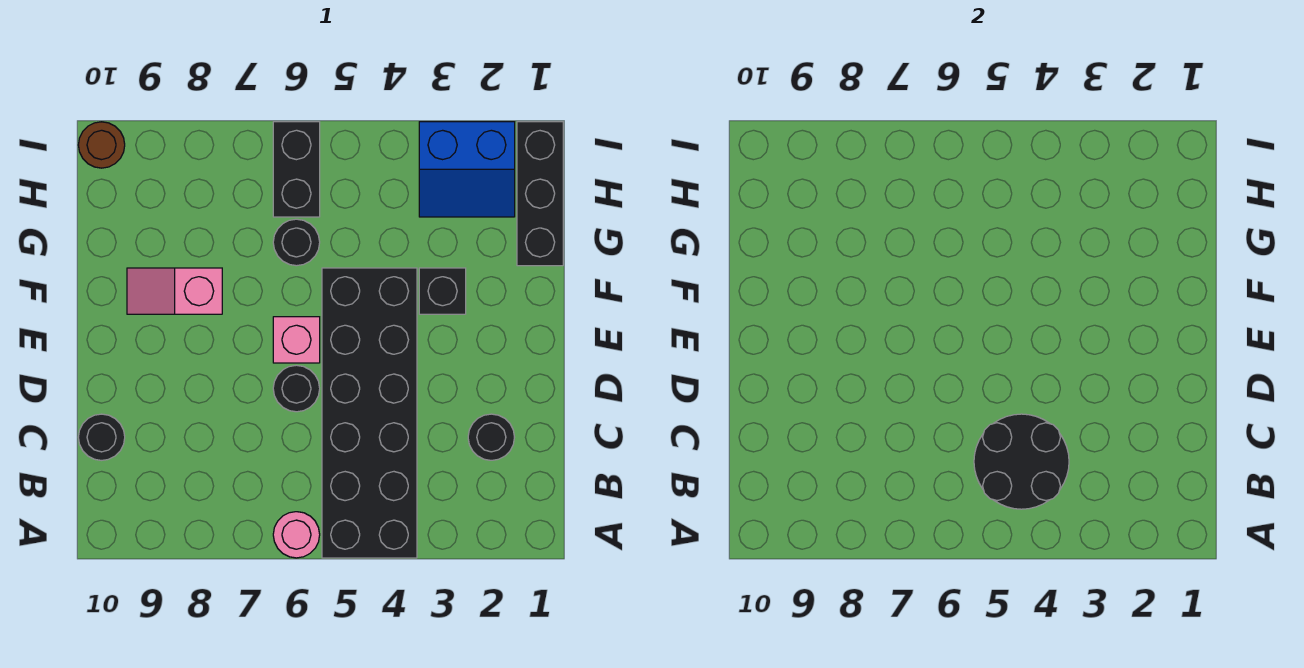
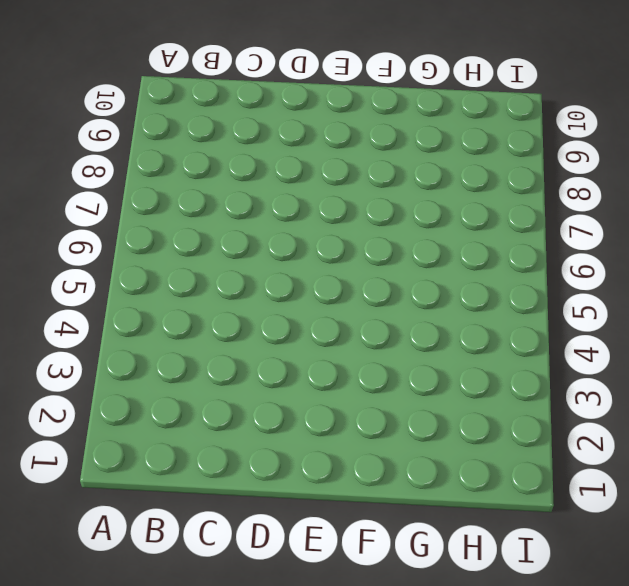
none -> black 2x6 brick [322,268,417,558]
none -> pink 1x1 round brick [273,512,320,558]
none -> black 1x1 round brick [468,414,515,460]

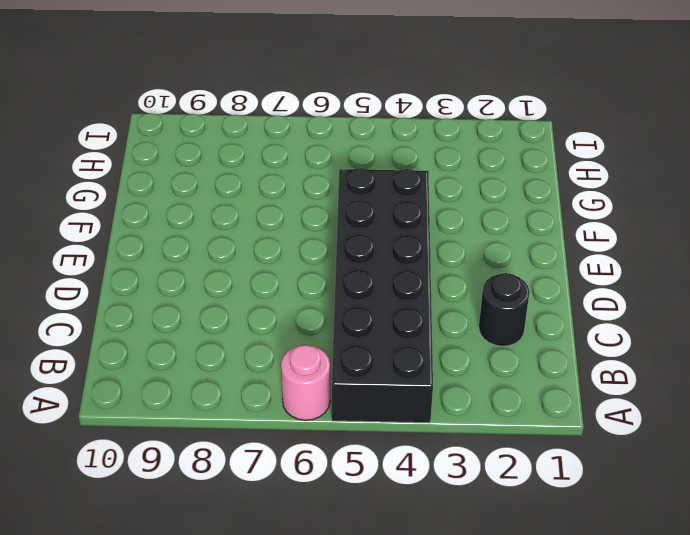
none -> black 1x1 round brick [78,414,125,460]
none -> black 1x1 round brick [273,365,320,412]
none -> pink 1x1 brick [273,317,320,363]

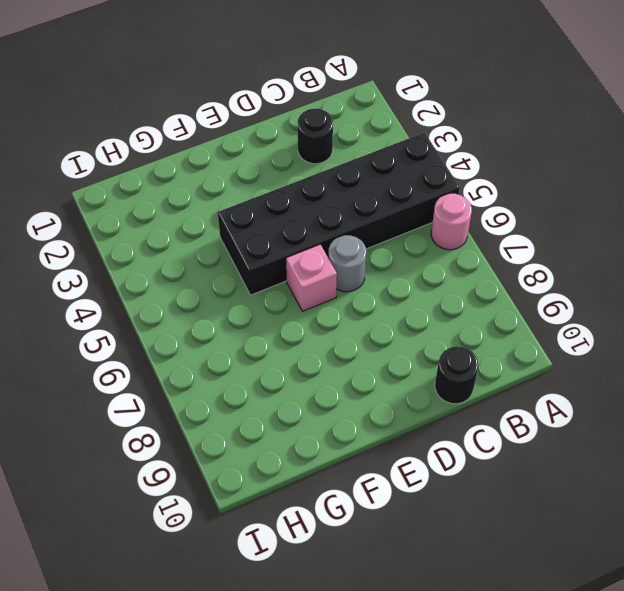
grey 1x1 round brick [329,235,366,292] -> black 1x1 round brick [273,365,320,412]
none -> black 1x1 brick [419,268,466,314]
none -> pink 1x2 slope [127,268,222,314]
none -> black 1x3 brick [517,122,563,266]

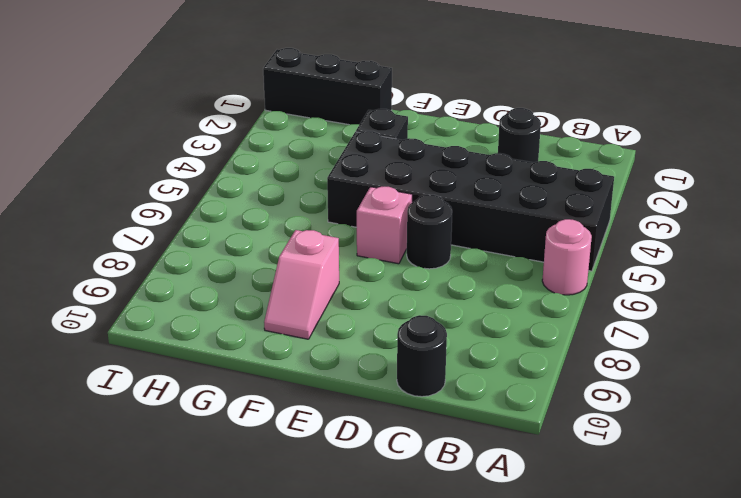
none -> black 1x1 round brick [273,219,320,266]
none -> blue 2x2 slope [419,122,515,217]
none -> black 1x2 brick [273,122,320,217]

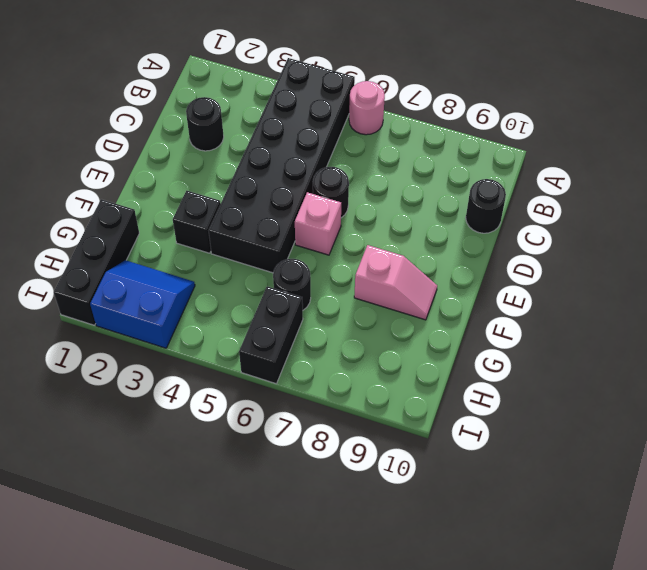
none -> brown 1x1 round brick [78,122,125,168]
none -> black 2x2 round brick [974,414,1069,509]

